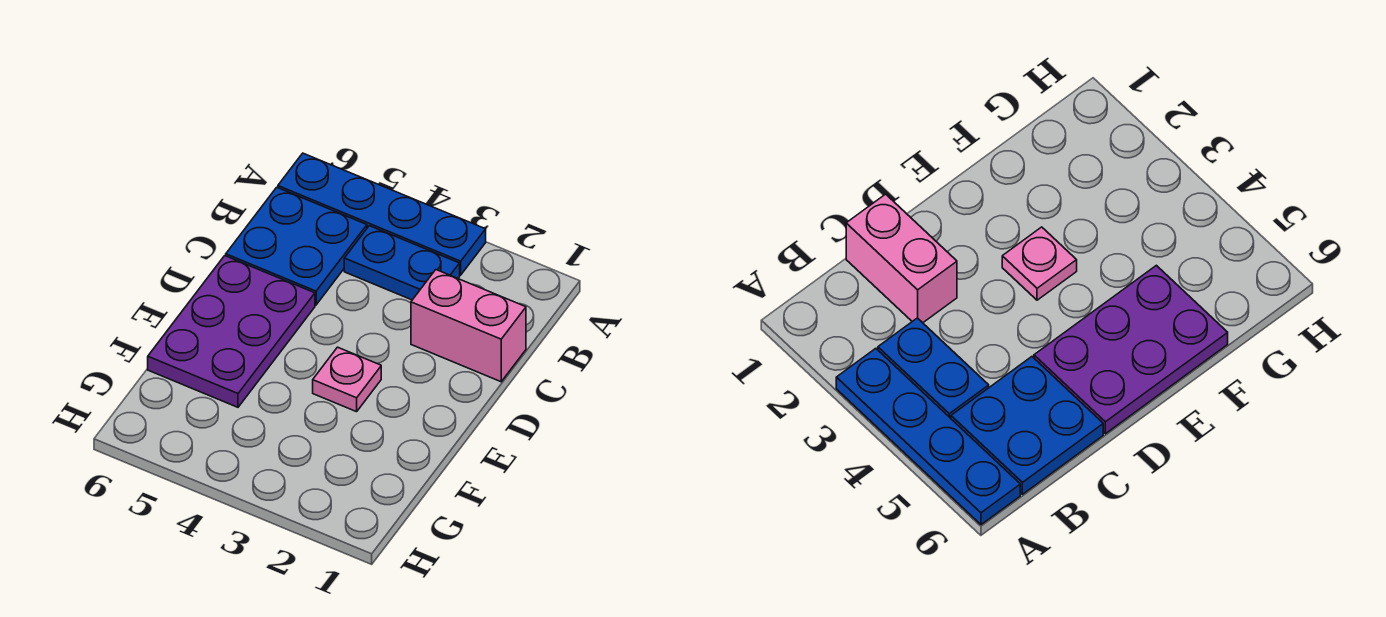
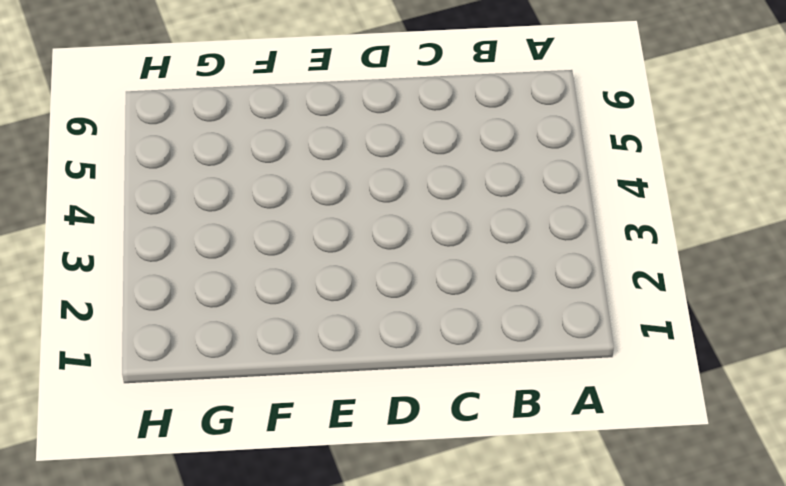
none -> blue 1x4 plate [278,153,486,275]
none -> blue 1x2 plate [344,226,460,300]

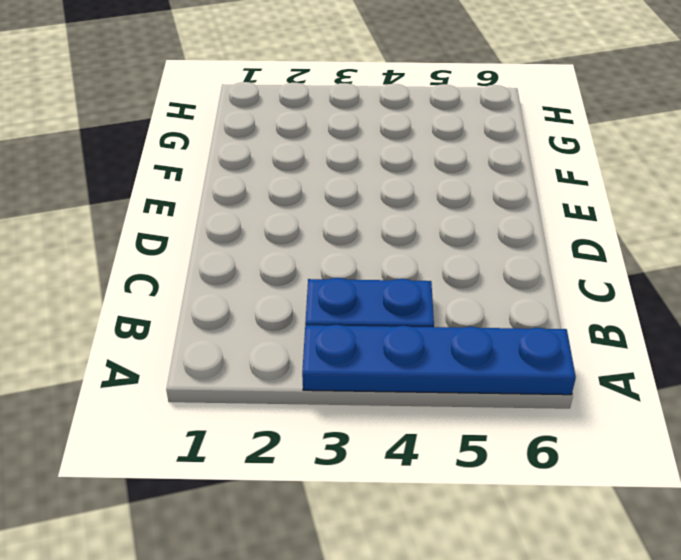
none -> blue 2x2 plate [226,187,367,305]
none -> pink 1x2 brick [411,270,526,382]

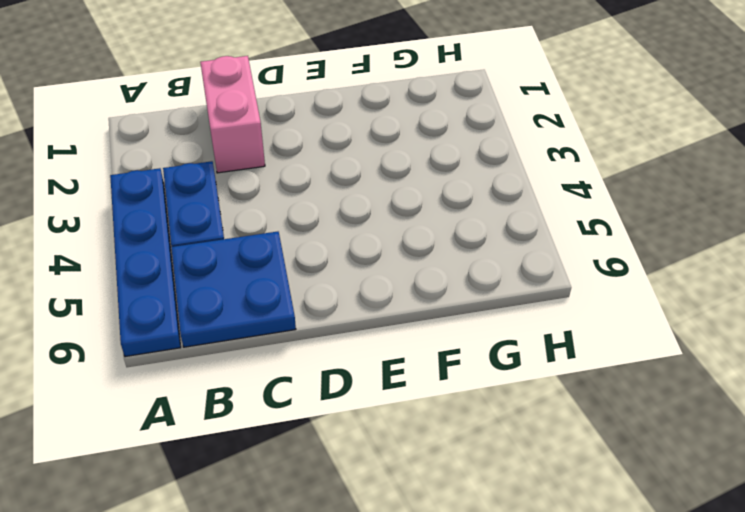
none -> purple 2x3 plate [148,256,315,407]
none -> pink 1x1 plate [313,347,381,412]

